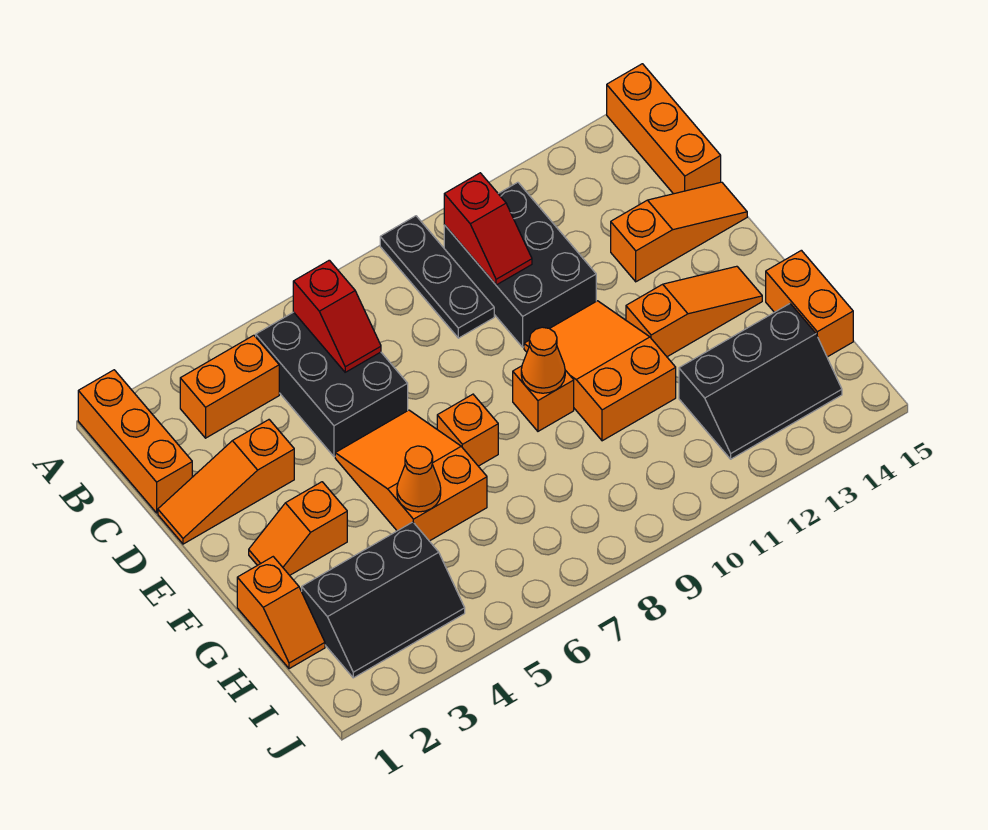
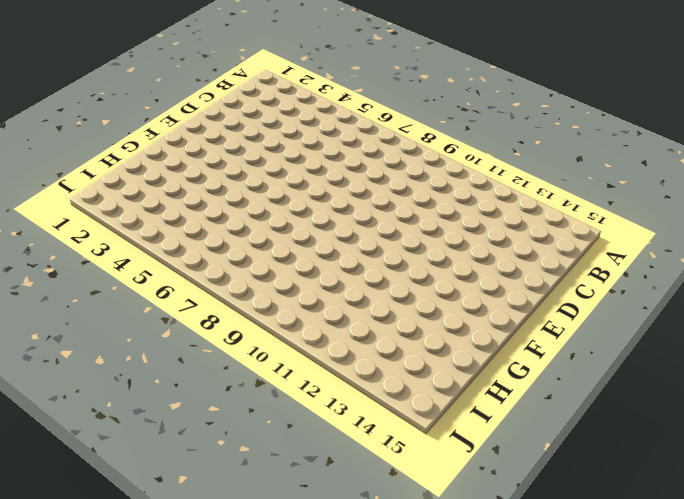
none -> orange 1x3 brick [78,370,192,513]
none -> black 1x3 plate [380,216,494,338]
none -> orange 1x3 brick [607,64,721,194]

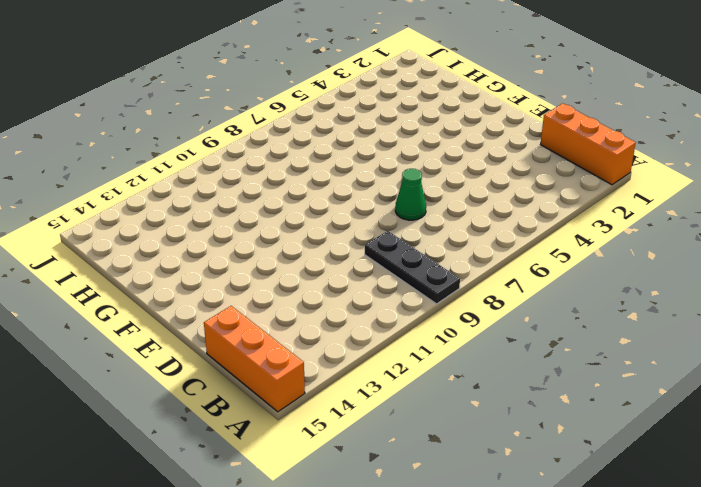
green 1x1 cone [395,169,426,220] -> none
none -> orange 1x2 brick [180,335,279,438]
none -> black 2x3 brick [256,312,408,457]
none -> black 2x3 brick [444,182,596,347]

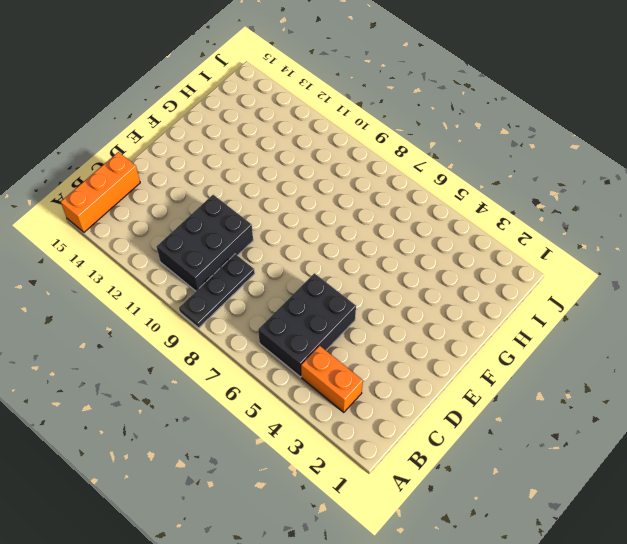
none -> orange 1x3 brick [78,370,192,513]
none -> orange 1x3 slope [158,420,294,544]
none -> orange 1x3 slope [611,182,747,282]

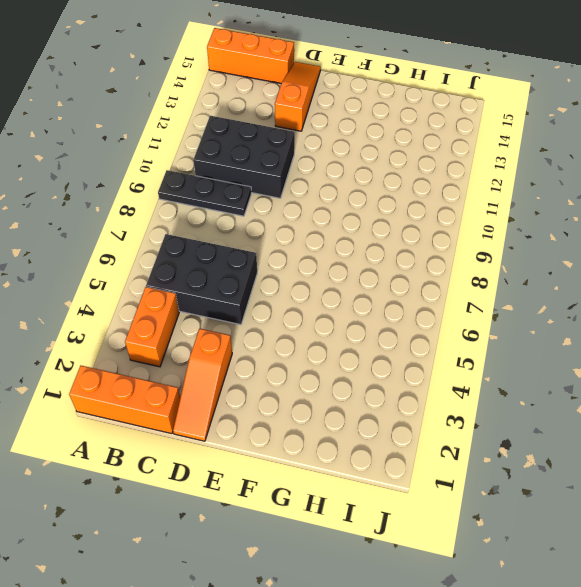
none -> orange 2x3 slope [335,410,487,541]
none -> orange 2x3 slope [524,301,676,441]
none -> orange 1x2 slope [249,482,347,575]

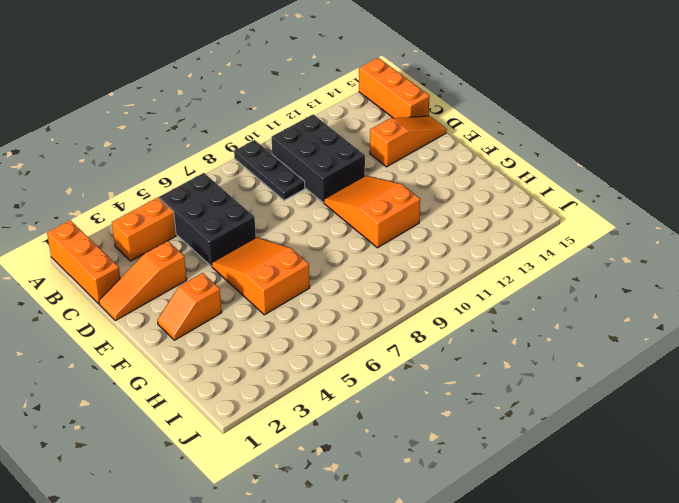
none -> orange 1x1 brick [437,394,498,466]
none -> orange 1x1 brick [513,366,574,431]
none -> orange 1x3 slope [626,266,762,357]

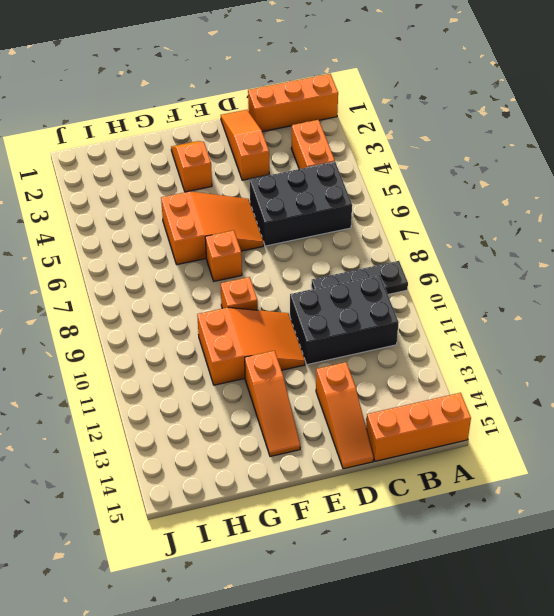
none -> orange 1x2 slope [237,557,325,669]
none -> orange 1x2 brick [766,250,853,357]
none -> black 2x3 slope [302,522,465,678]

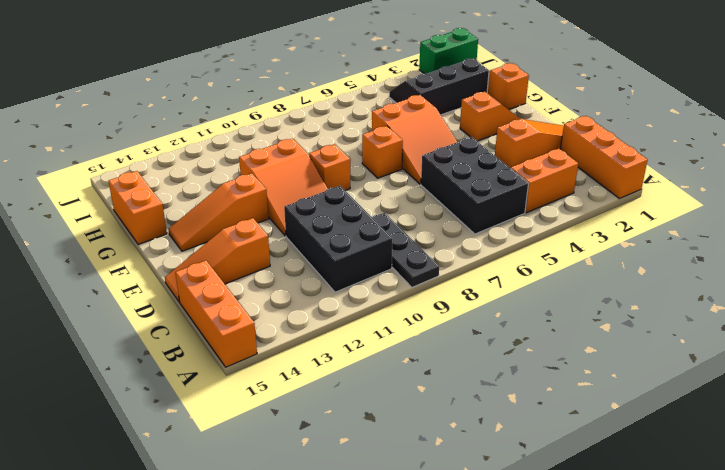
green 1x2 brick [419,28,478,74] -> none
none -> black 2x3 slope [679,304,842,459]
none -> red 1x2 slope [293,260,381,372]
none -> red 1x2 slope [444,173,532,285]

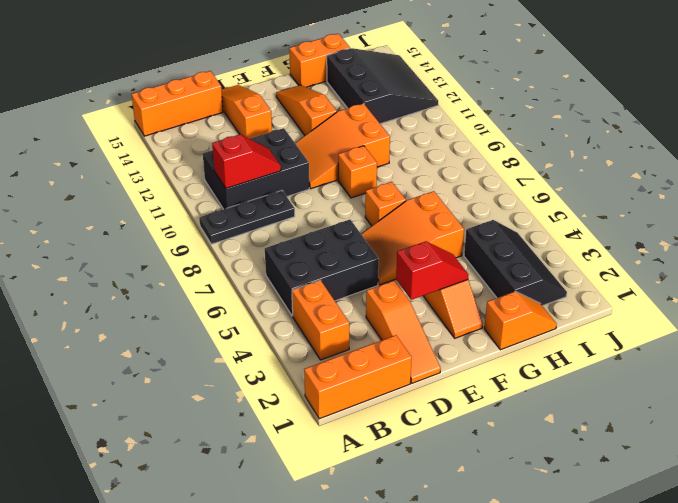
red 1x2 slope [396,241,469,300] -> red 1x2 slope moved to [293,260,381,372]
black 3x3 slope [327,48,438,124] -> black 2x3 slope [679,304,842,459]
none -> orange 1x1 cone [521,327,565,393]
none -> orange 1x1 cone [397,446,441,512]

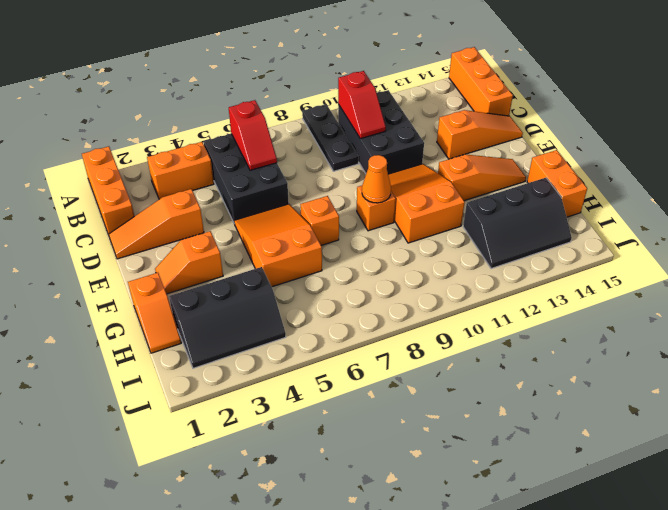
none -> orange 1x1 cone [397,446,441,512]

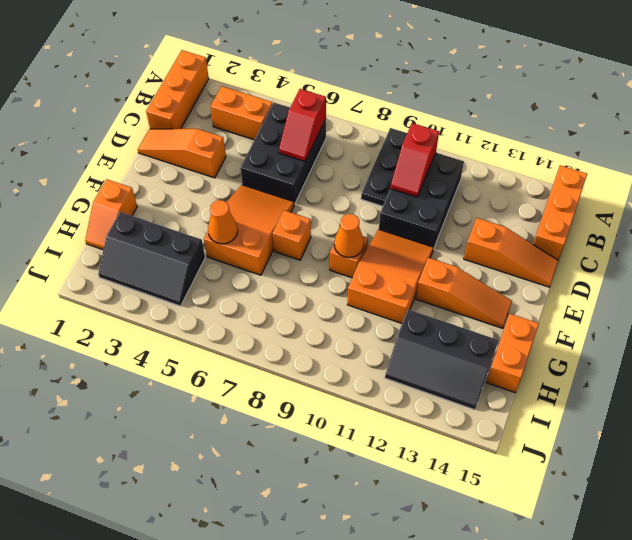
none -> orange 1x2 slope [249,482,347,575]

